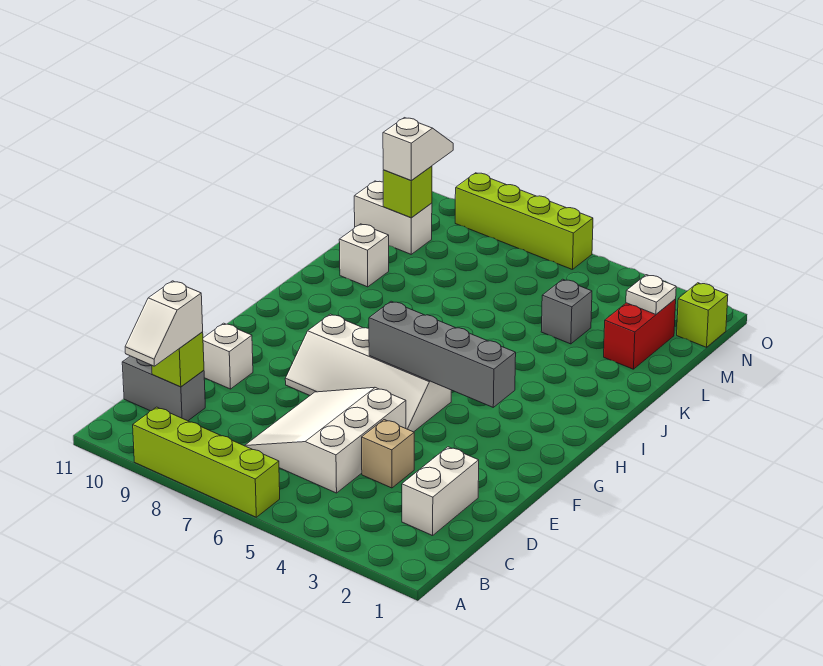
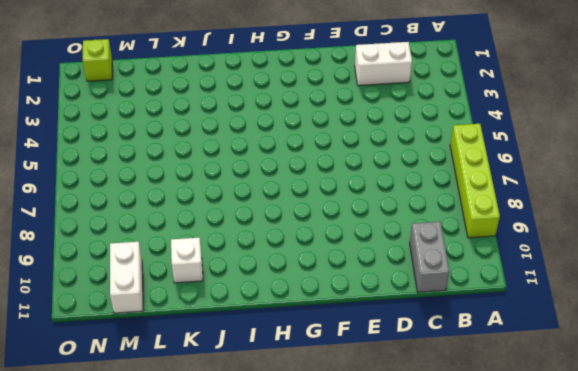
none -> white 3x3 slope [245,387,406,493]
none -> tan 1x1 brick [362,420,414,488]
none -> white 1x1 brick [203,323,253,389]

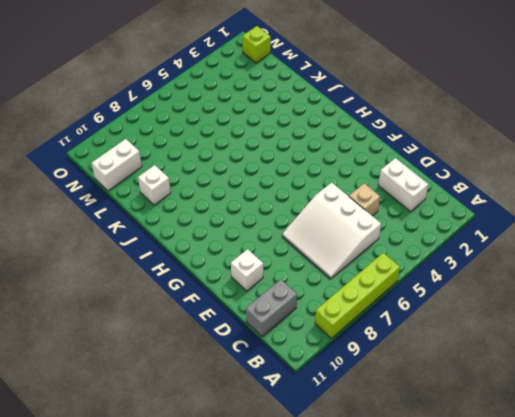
none -> white 2x4 slope [285,314,451,432]
none -> red 1x2 brick [604,299,676,369]
none -> grey 1x1 brick [541,279,592,344]

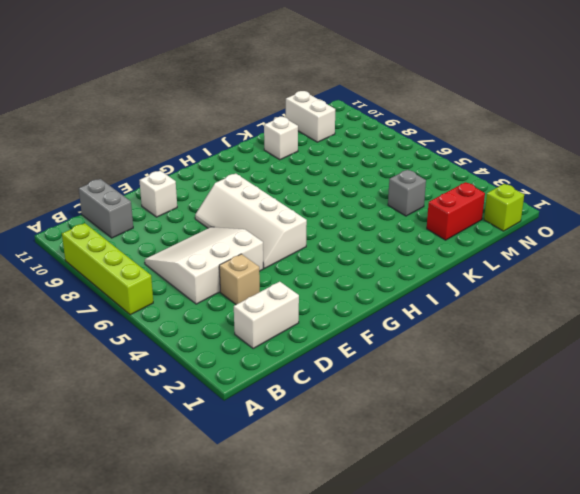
none -> lime 1x4 brick [455,173,593,270]
none -> lime 1x1 brick [152,332,204,387]
none -> grey 1x4 brick [369,301,516,407]

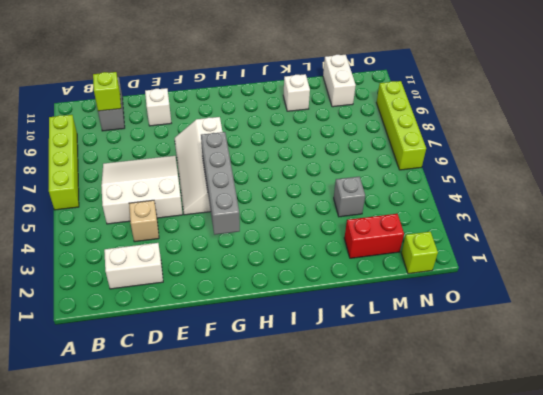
none -> white 1x1 plate [626,275,676,314]
none -> lime 1x1 brick [383,166,432,218]
none -> white 1x2 slope [125,281,203,366]

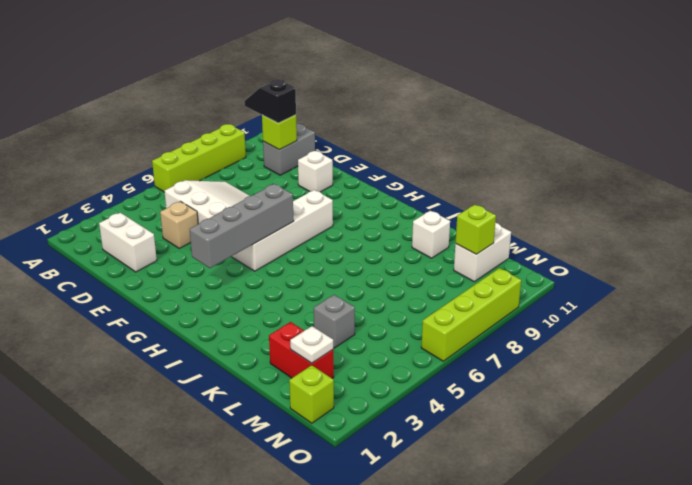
black 1x2 slope [244,79,296,123] -> white 1x2 slope [125,281,203,366]
none -> white 1x2 slope [383,118,453,181]

